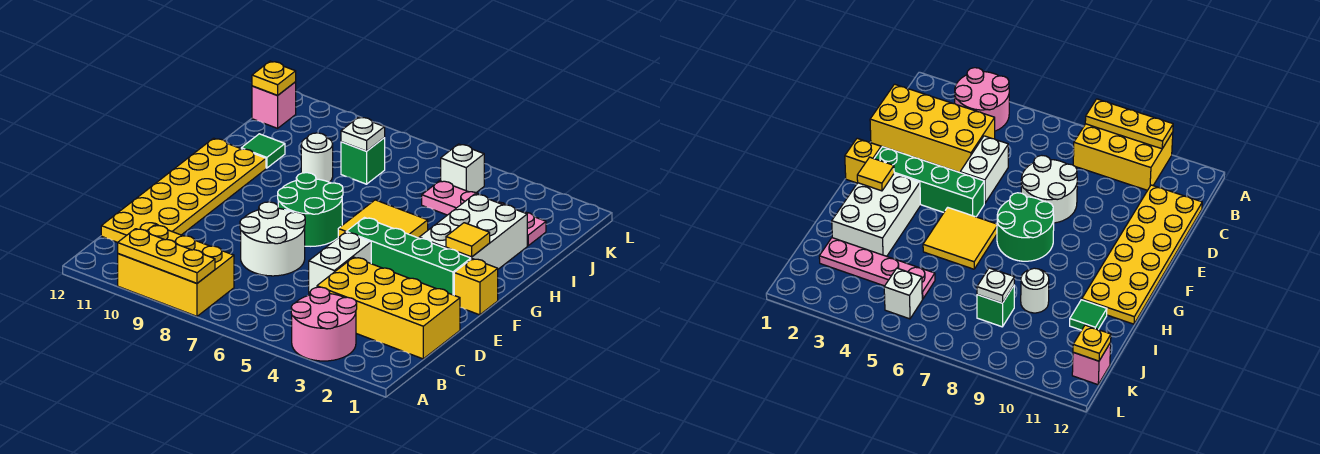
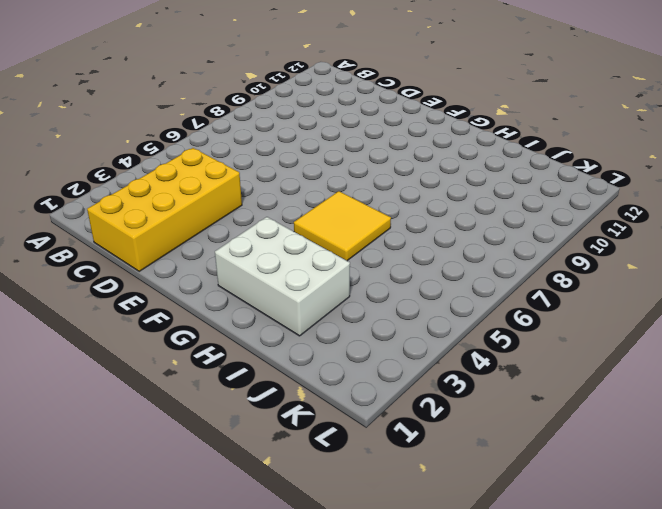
none -> pink 2x2 round brick [291,287,357,361]
none -> yellow 2x3 brick [118,225,234,316]
none -> yellow 2x6 plate [101,138,266,242]

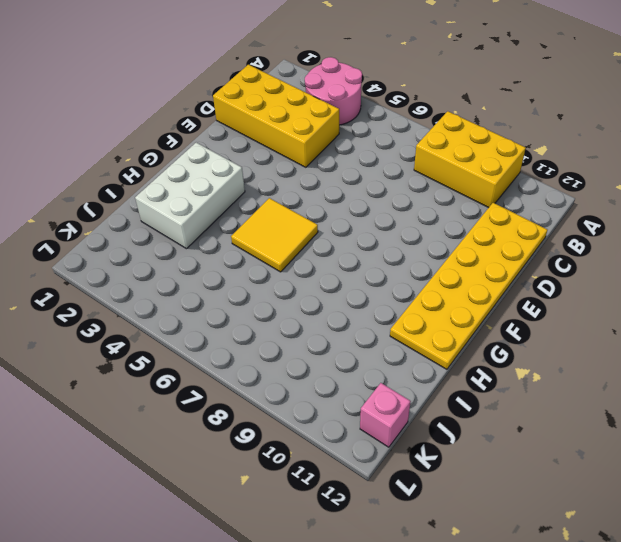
none -> white 1x2 brick [309,232,371,294]
none -> white 2x2 round brick [240,202,305,276]
none -> yellow 1x1 brick [454,259,498,315]

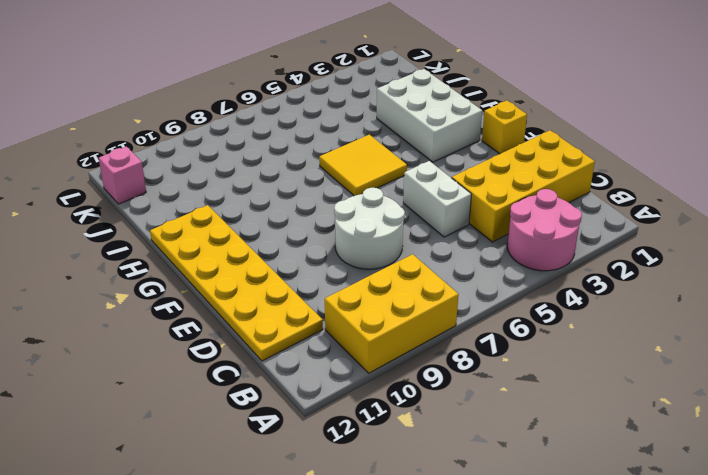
none -> green 1x4 brick [346,218,471,295]
none -> green 2x2 round brick [278,173,343,246]
none -> white 1x1 round brick [301,133,333,182]

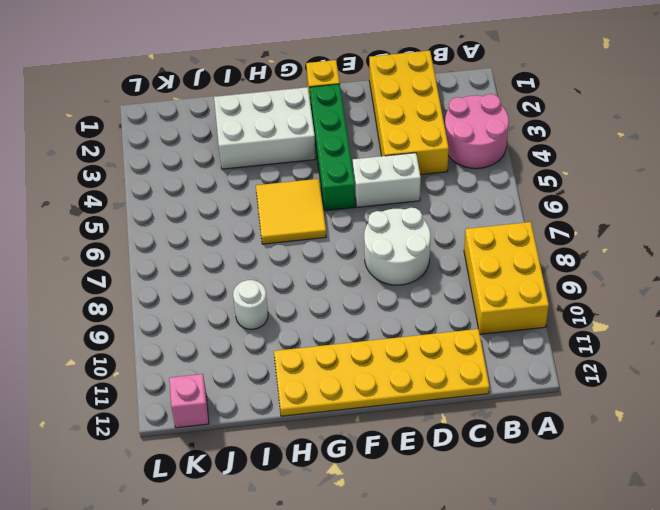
none -> green 2x2 round brick [278,173,343,246]
none -> green 1x1 tile [241,134,285,168]
none -> pink 1x4 plate [422,181,546,246]

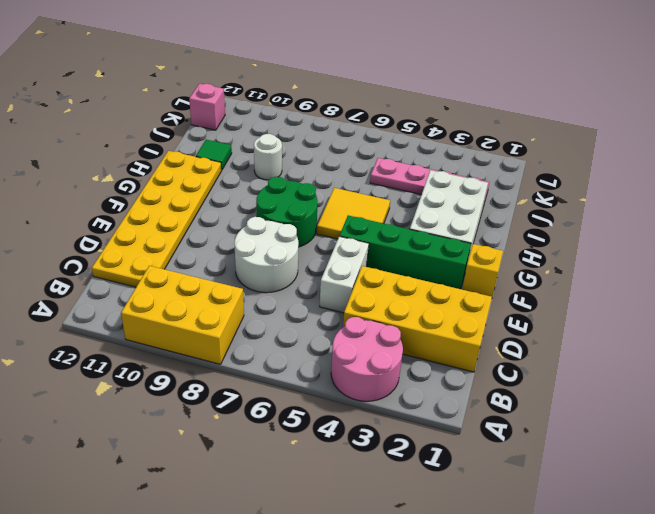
none -> green 1x1 brick [341,138,385,184]
none -> white 1x1 brick [441,144,484,192]
none -> yellow 1x3 plate [118,229,215,283]

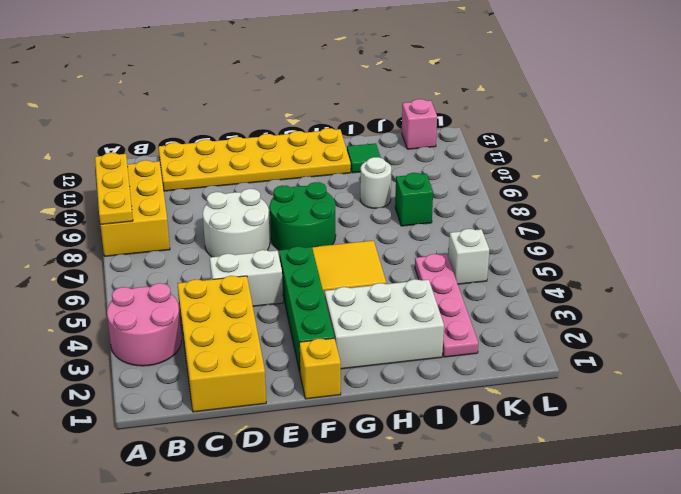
none -> yellow 1x1 tile [446,223,490,257]
none -> white 1x1 plate [341,117,385,151]
none -> yellow 1x1 plate [252,61,296,95]

